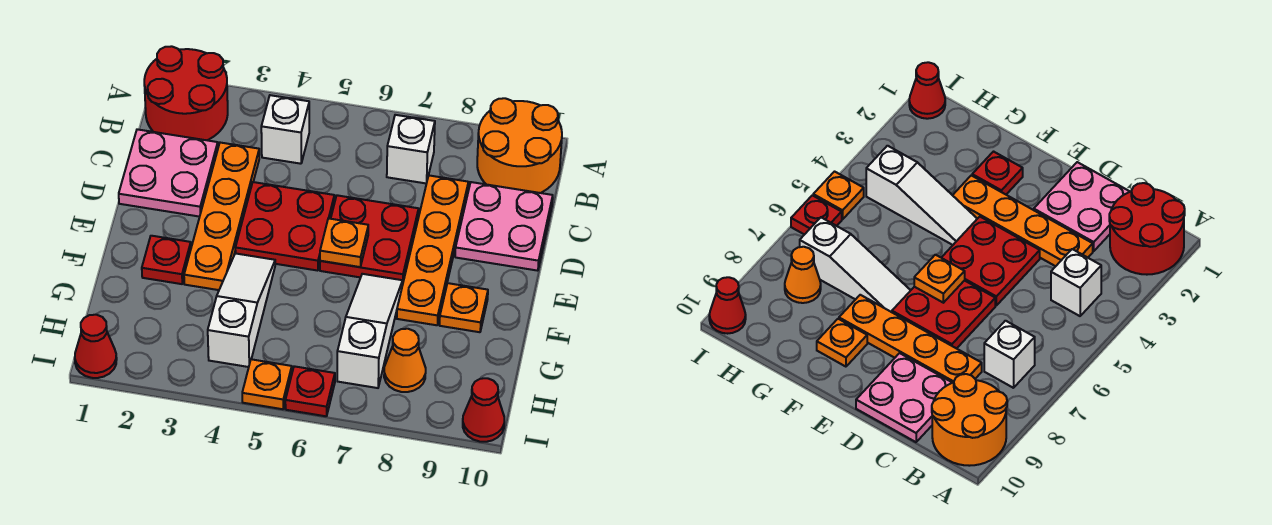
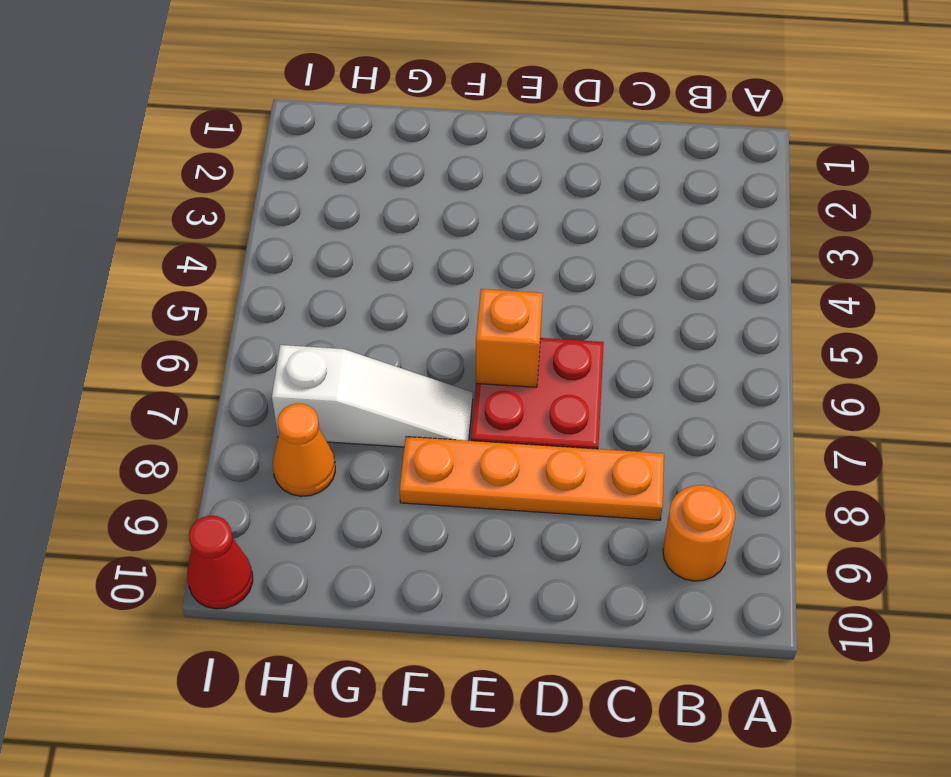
orange 1x1 round brick [663,485,735,581] -> orange 2x2 round brick [477,98,562,193]
orange 1x1 brick [476,289,543,387] -> orange 1x1 plate [320,218,368,267]
none -> red 2x2 round brick [144,46,228,140]
none -> white 1x1 brick [261,95,309,164]
none -> white 1x1 brick [387,115,435,184]

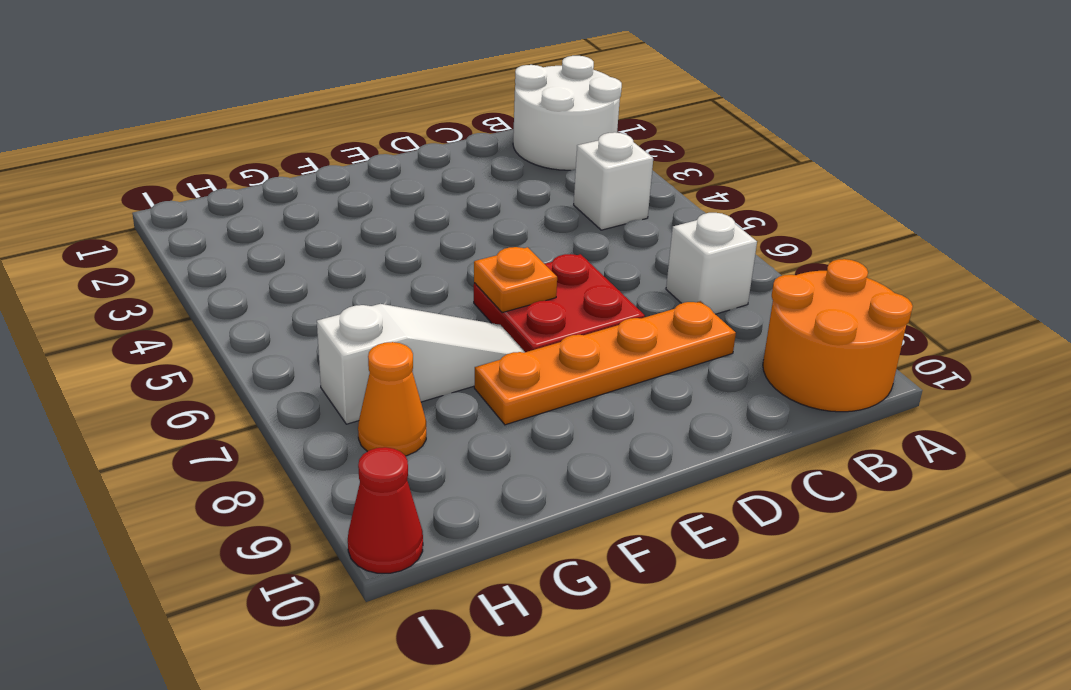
white 2x2 round brick [513,56,622,170] -> red 2x2 round brick [144,46,228,140]
none -> pink 2x2 plate [119,129,218,217]
none -> orange 1x4 plate [184,143,259,290]
none -> pink 2x2 plate [455,182,553,271]

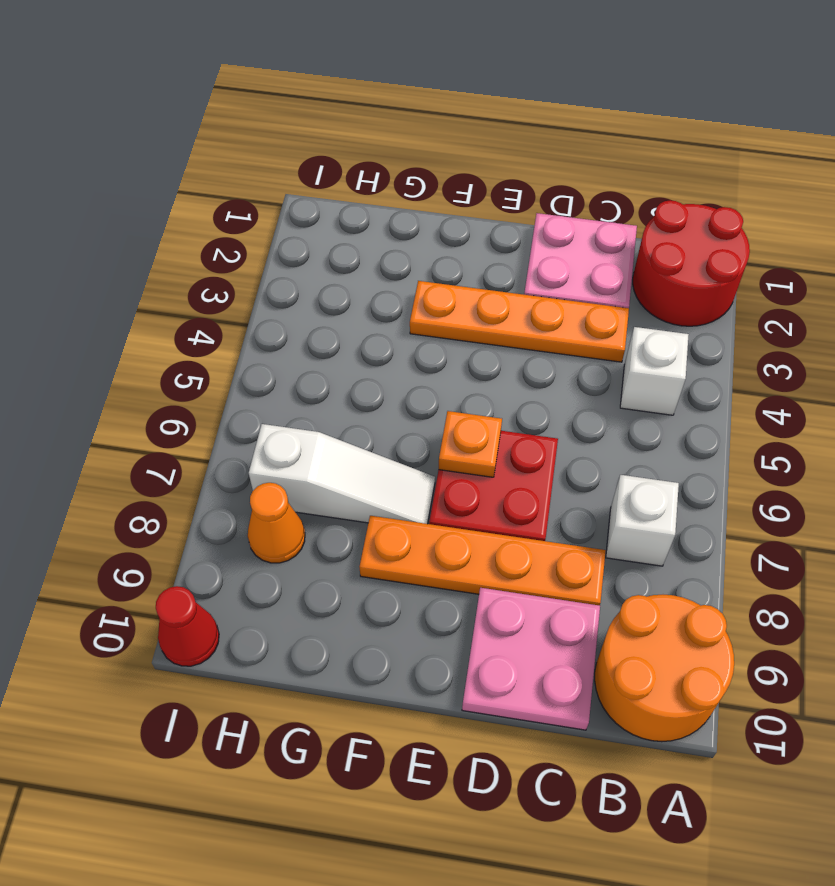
none -> red 2x2 plate [235,182,334,271]
none -> red 1x1 plate [142,236,191,284]
none -> white 1x3 slope [208,253,275,367]

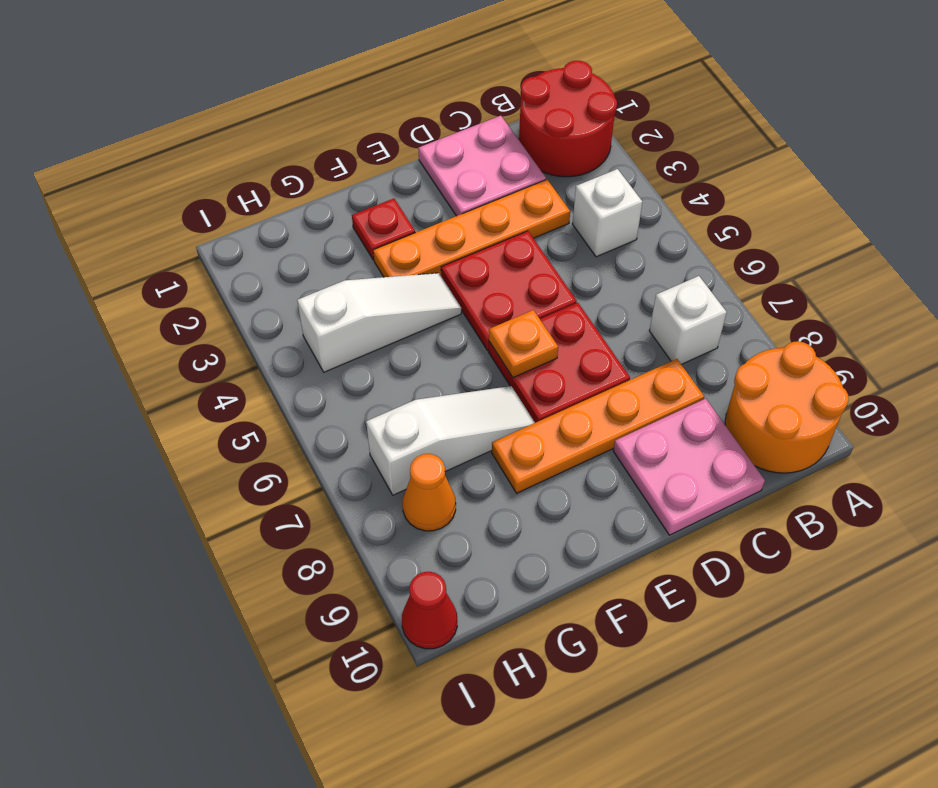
none -> orange 1x1 plate [440,283,488,332]
none -> red 1x1 cone [75,315,117,378]
none -> orange 1x1 plate [242,359,292,409]

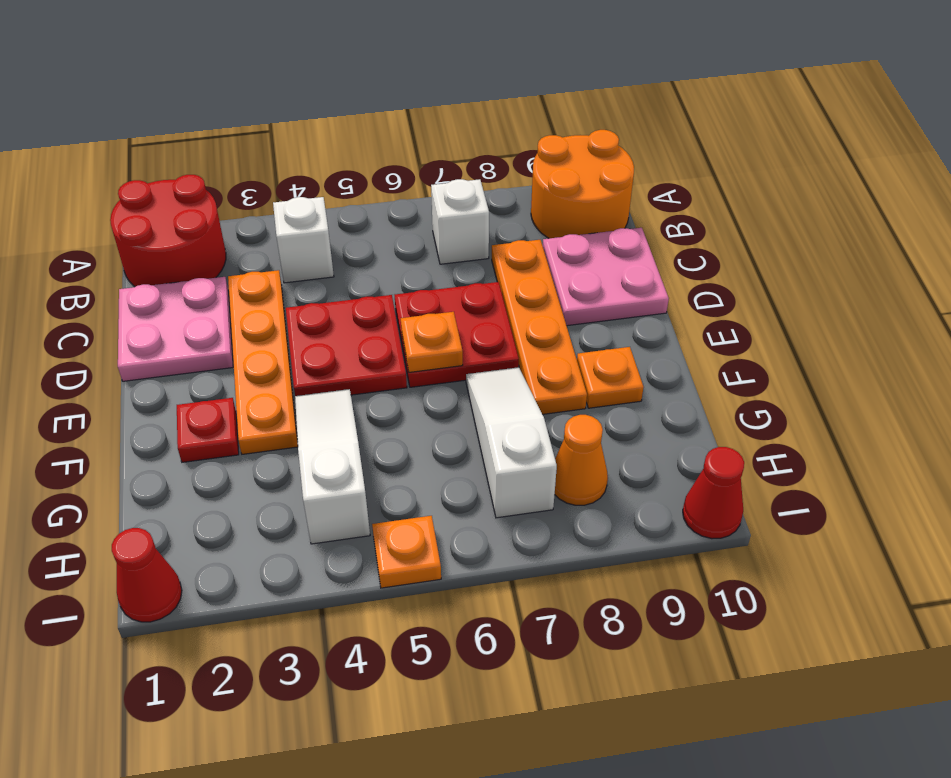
none -> red 1x1 plate [285,366,335,416]

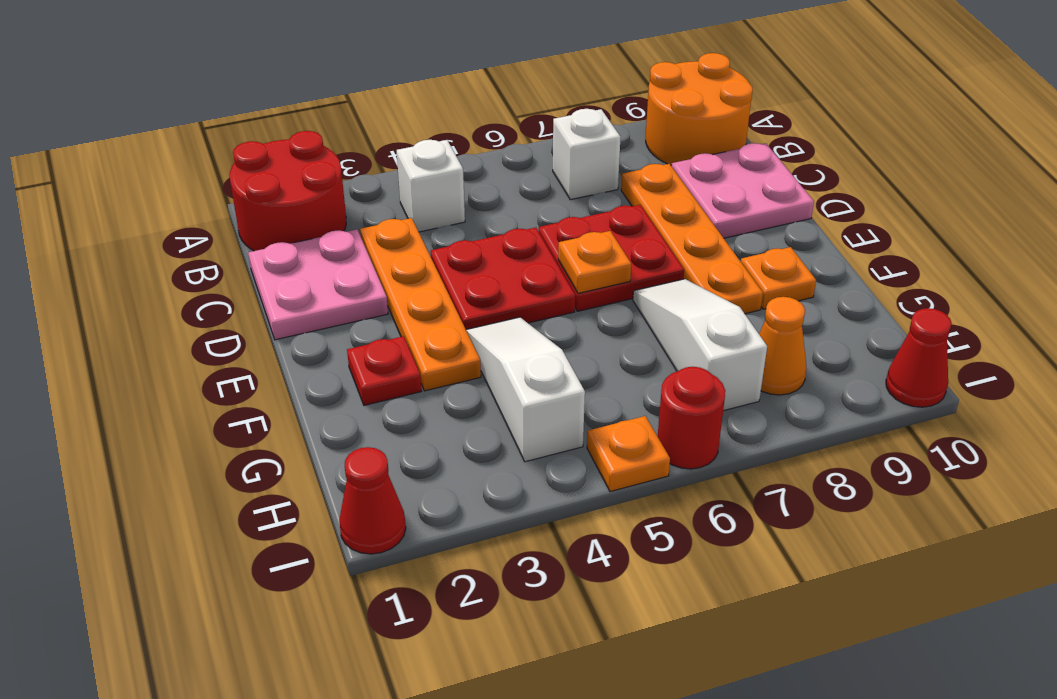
red 1x1 round brick [658,367,725,469] -> red 1x1 plate [285,366,335,416]

